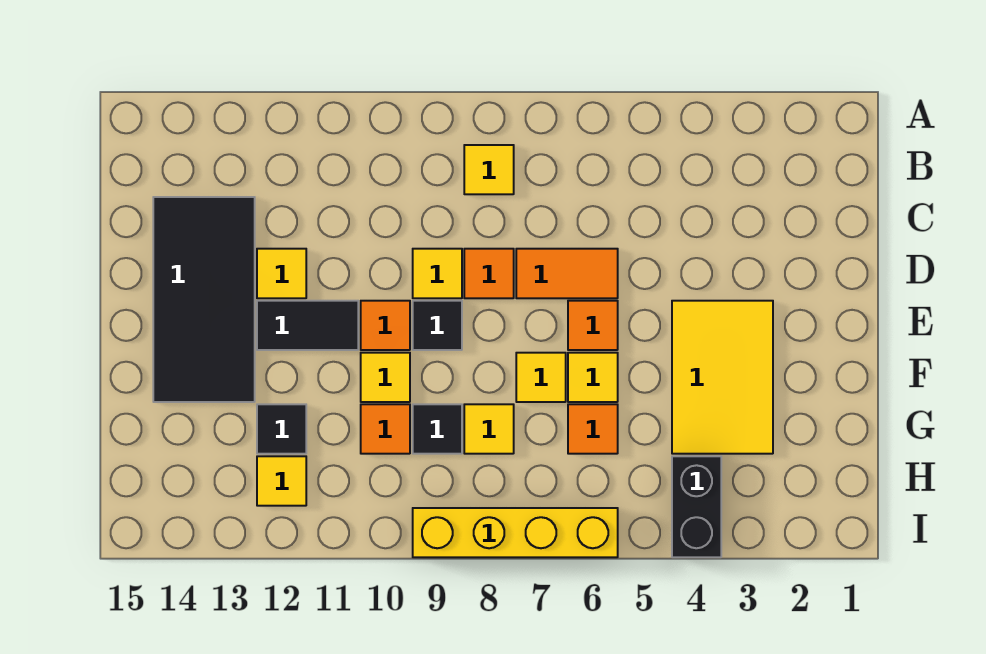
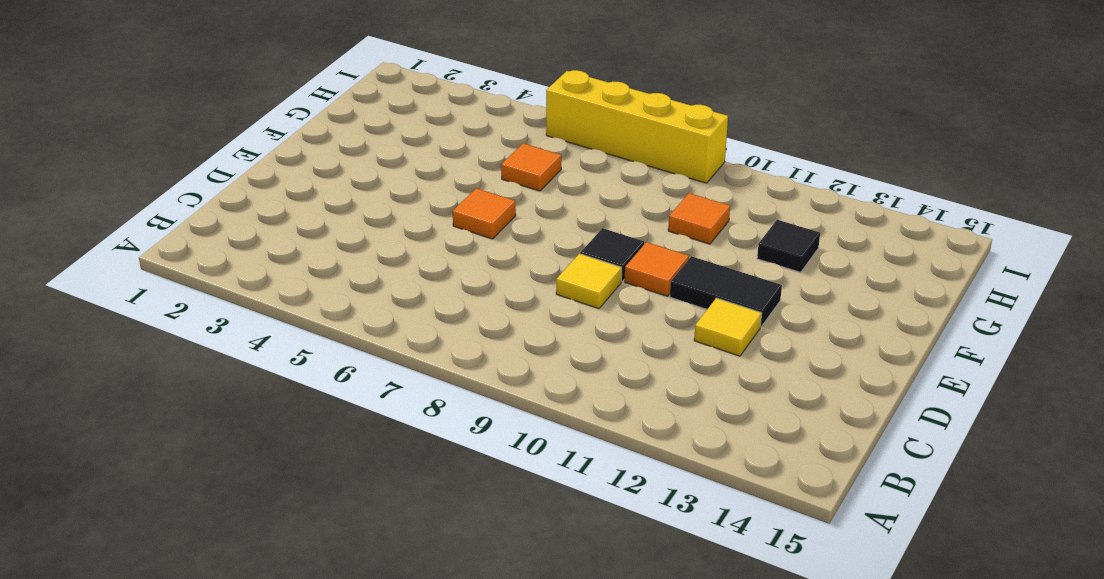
none -> yellow 1x1 tile [464,145,514,194]
none -> black 2x4 tile [153,197,255,402]
none -> orange 1x2 tile [516,249,618,298]

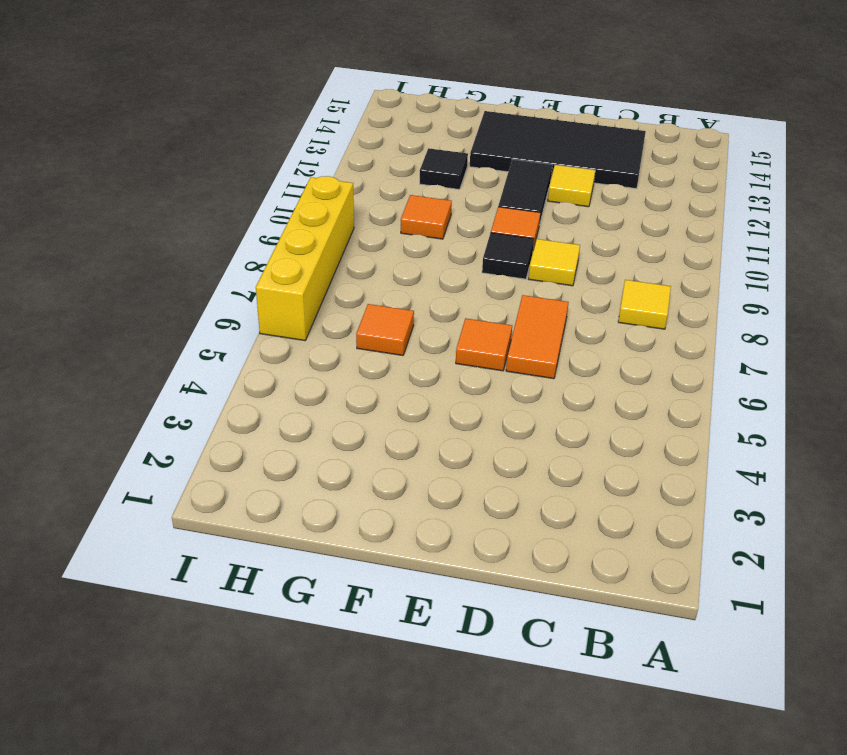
none -> orange 1x1 tile [464,249,514,298]
none -> yellow 2x3 tile [672,301,773,454]
none -> yellow 1x1 tile [568,353,618,402]

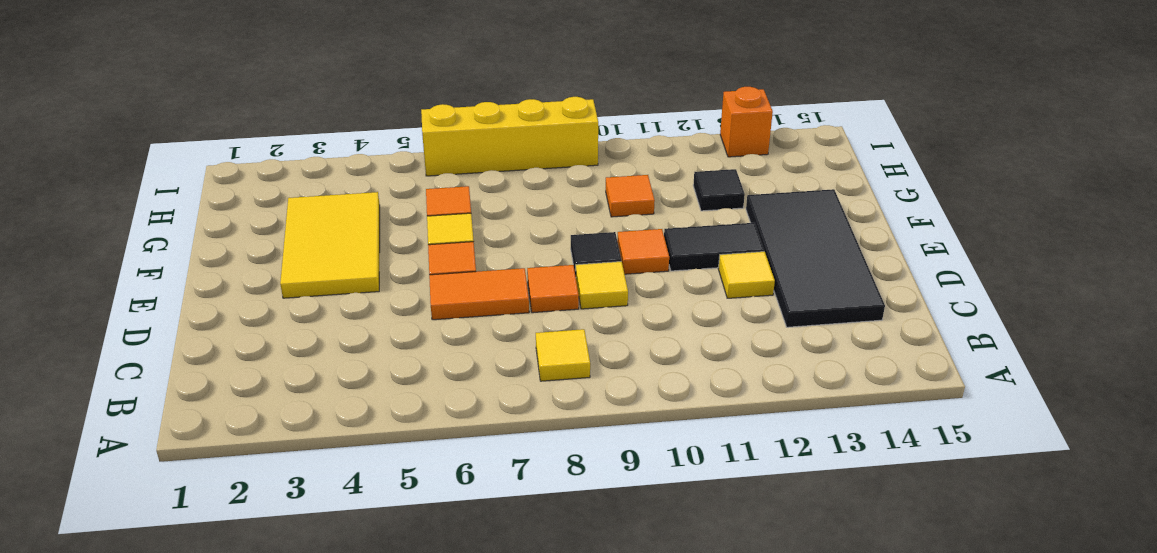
orange 1x1 brick [720,87,773,157] -> none
none -> yellow 1x1 tile [516,353,566,402]
none -> yellow 1x1 tile [361,353,410,402]
none -> yellow 1x1 tile [464,404,514,454]

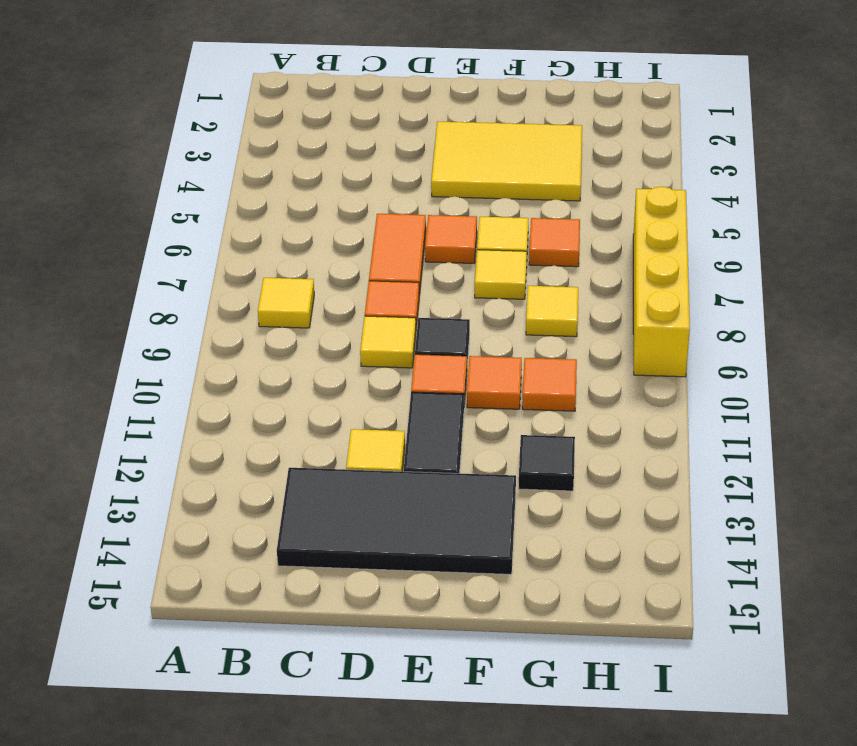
orange 1x1 tile [467,356,522,409] -> yellow 1x1 tile [361,353,410,402]
none -> black 1x1 tile [413,404,462,454]
none -> black 1x2 brick [672,456,721,557]
none -> yellow 1x1 tile [257,456,306,506]

